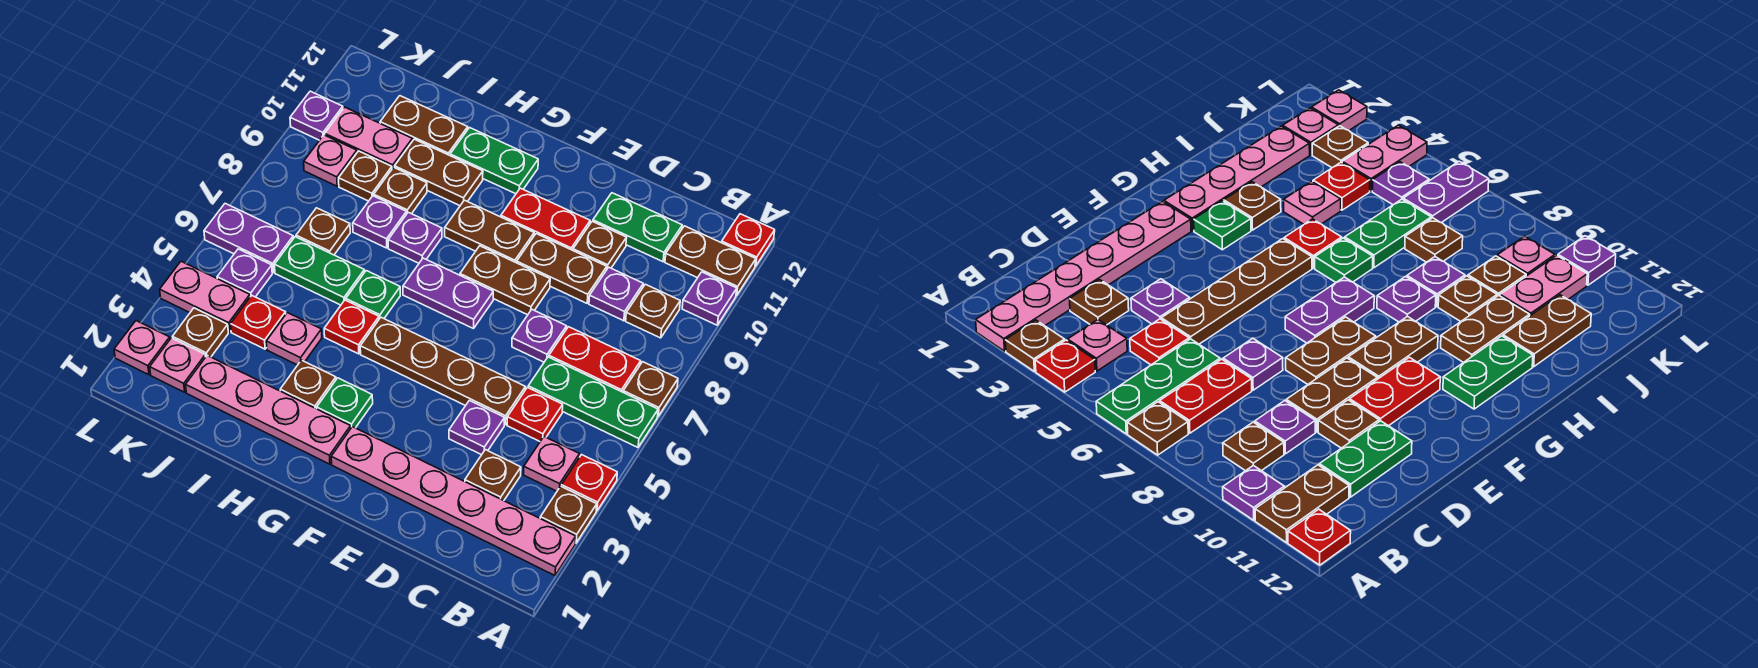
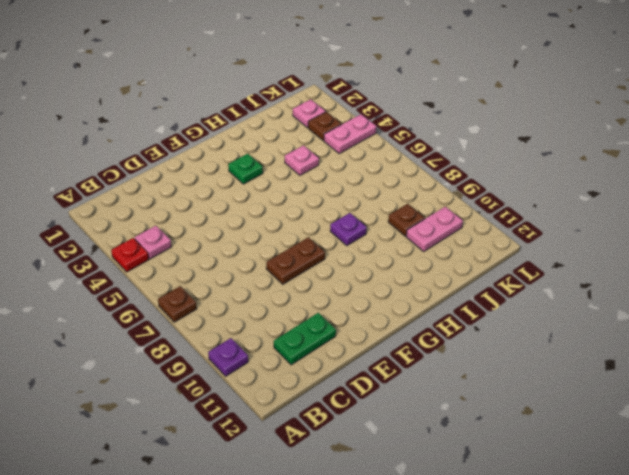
none -> pink 1x6 plate [331,427,576,575]
none -> brown 1x1 plate [540,486,597,543]
none -> green 1x3 plate [528,357,658,447]
none -> brown 1x2 plate [665,226,756,296]

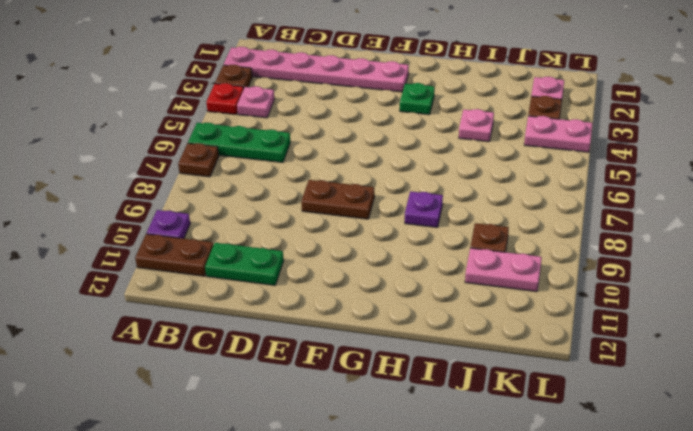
none -> red 1x1 plate [722,214,775,266]
none -> red 1x2 plate [549,327,641,392]
none -> brown 1x1 plate [626,284,680,338]
none -> brown 1x1 plate [465,450,521,501]

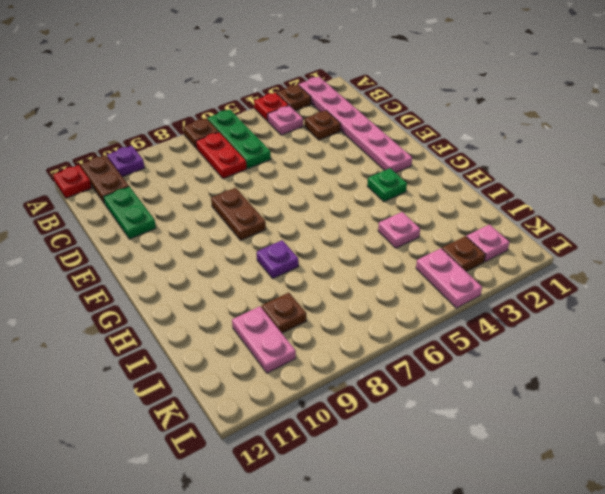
none -> brown 1x1 plate [626,284,680,338]
none -> red 1x1 plate [507,388,563,441]
none -> purple 1x1 plate [589,267,643,321]
none -> purple 1x1 plate [449,400,505,455]

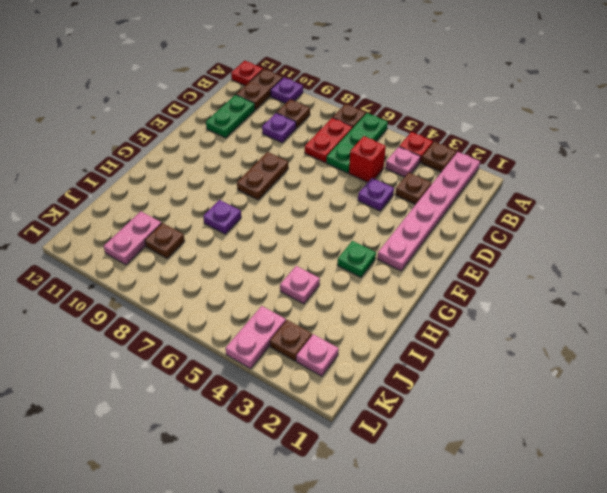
red 1x1 brick [349,136,386,182] -> red 1x1 plate [507,388,563,441]
none -> brown 1x4 plate [360,318,525,424]
none -> purple 1x1 plate [512,310,567,362]
none -> brown 1x2 plate [517,234,607,303]
none -> brown 1x1 plate [573,221,627,269]

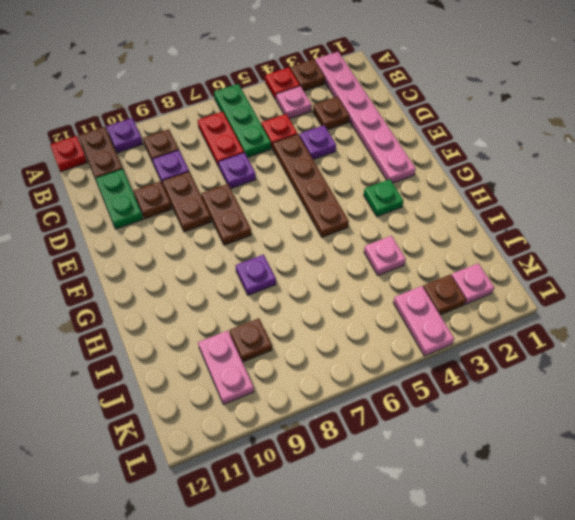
none -> brown 1x1 plate [623,362,678,416]
none -> red 1x2 plate [501,188,590,250]
none -> purple 1x2 plate [403,258,493,329]
none -> brown 1x2 plate [445,200,534,263]

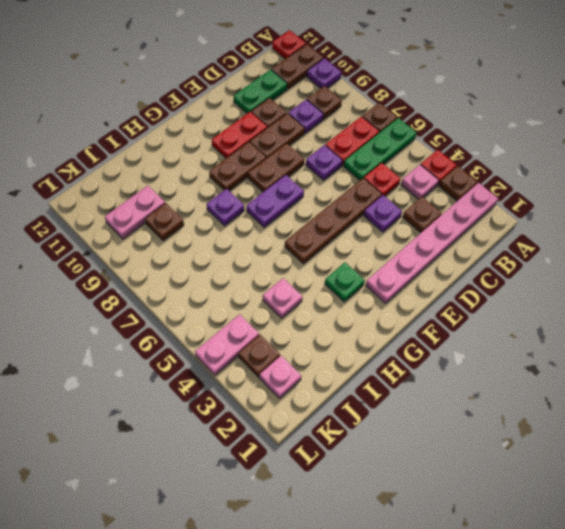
none -> pink 1x4 plate [186,356,351,464]
none -> green 1x2 plate [450,128,538,194]
none -> brown 1x1 plate [280,360,336,409]
none -> red 1x1 plate [324,300,379,354]

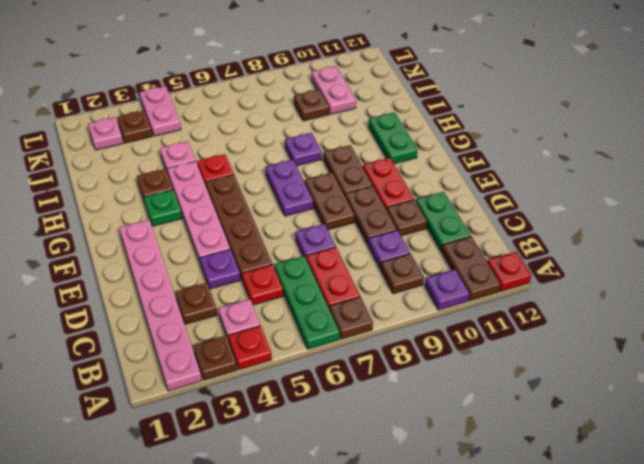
pink 1x4 plate [167,161,230,264] -> pink 1x4 plate moved to [186,356,351,464]
none -> green 1x1 plate [346,271,400,319]
none -> brown 1x2 plate [395,139,483,206]
none -> green 1x2 plate [275,237,364,305]
none -> purple 1x1 plate [353,196,406,248]

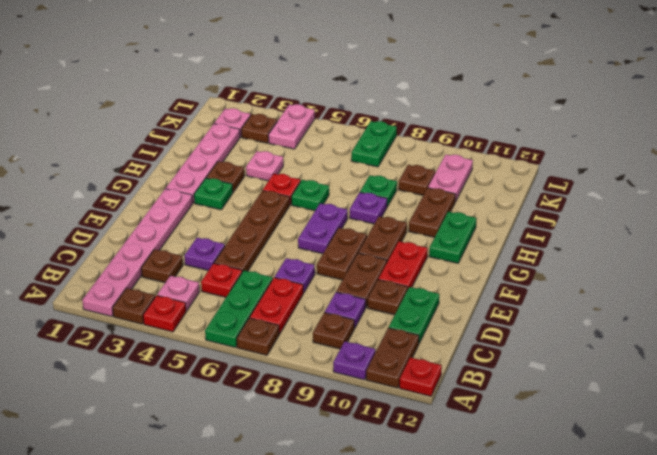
green 1x1 plate [360,175,397,207] -> purple 1x1 plate [353,196,406,248]
green 1x2 plate [351,121,397,167] -> green 1x2 plate moved to [275,237,364,305]
none -> brown 1x1 plate [374,167,427,214]
none -> brown 1x2 plate [380,96,468,155]
none -> red 1x1 plate [231,295,286,349]
none -> brown 1x1 plate [296,208,350,255]

